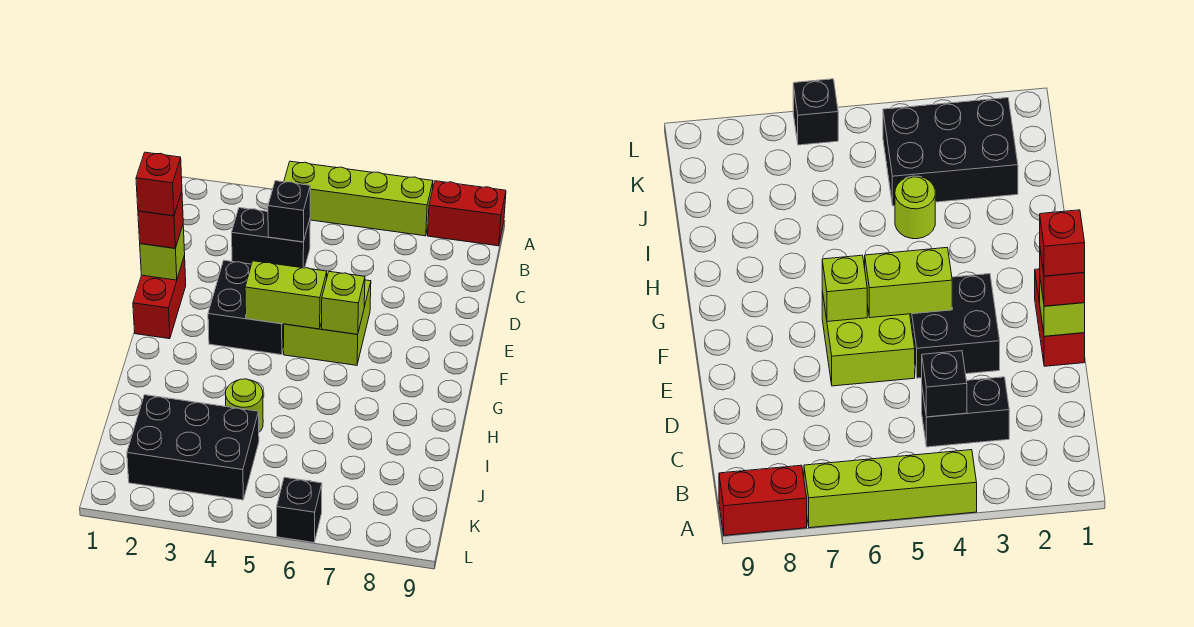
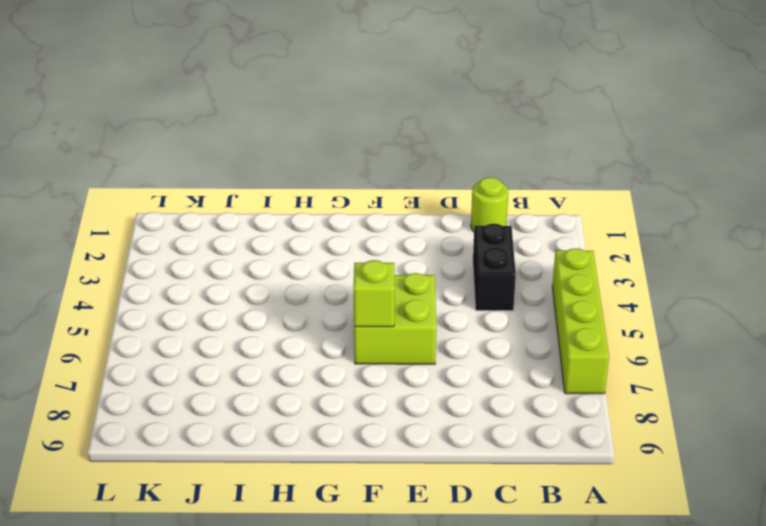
lime 1x1 round brick [471,177,508,231] -> lime 1x1 round brick moved to [225,379,263,432]
none -> red 1x2 brick [428,181,506,246]
none -> red 1x2 brick [133,256,186,339]
none -> black 2x2 brick [208,260,284,355]

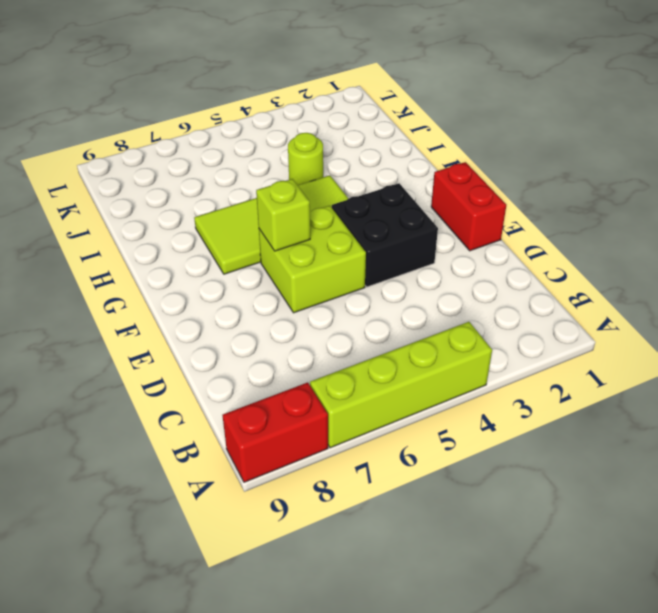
lime 2x4 tile [194,175,349,274] -> none
none -> black 1x2 brick [232,208,310,268]
none -> black 2x3 brick [127,395,259,500]
none -> black 1x1 brick [277,477,322,543]

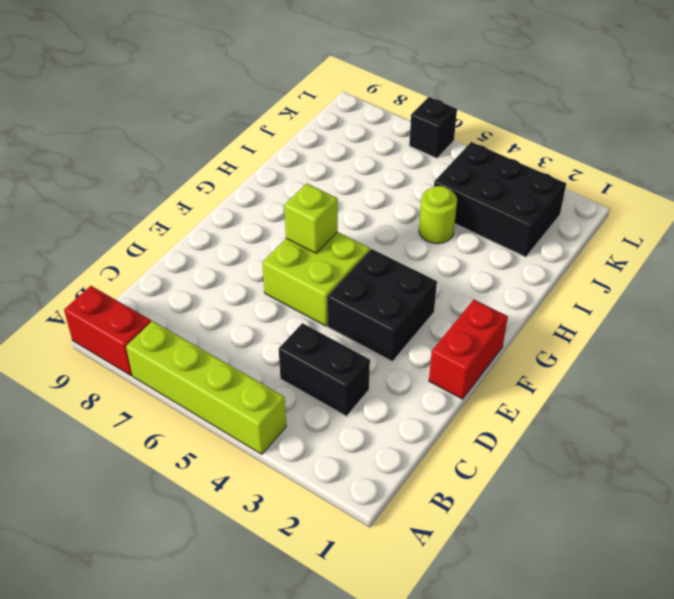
none -> black 1x1 brick [268,181,310,242]
none -> lime 1x1 brick [140,225,185,280]
none -> lime 1x2 brick [245,261,327,329]

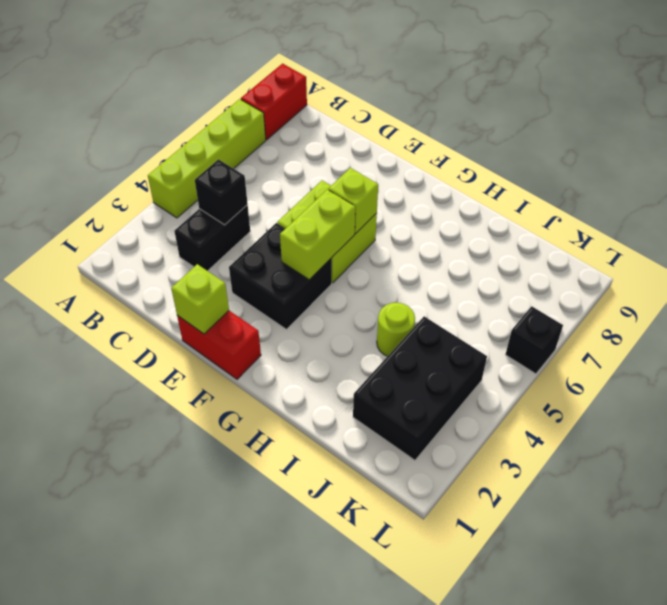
none -> red 1x1 brick [138,192,183,248]
none -> red 1x1 brick [136,152,182,216]

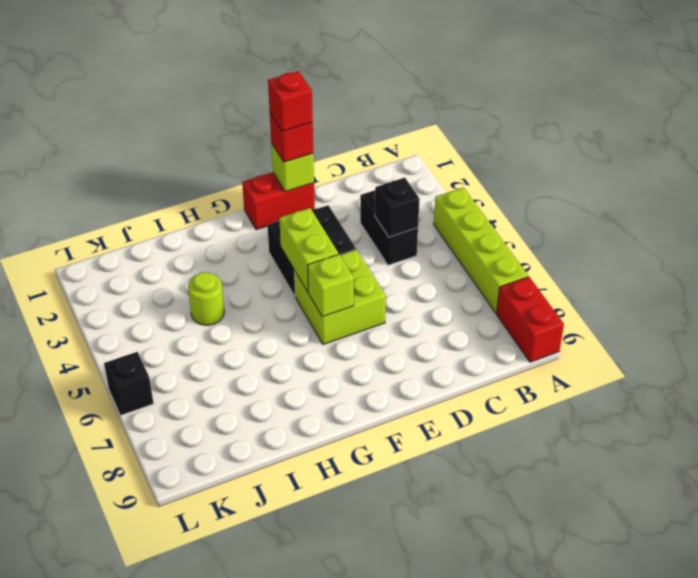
none -> black 2x3 brick [127,395,259,500]

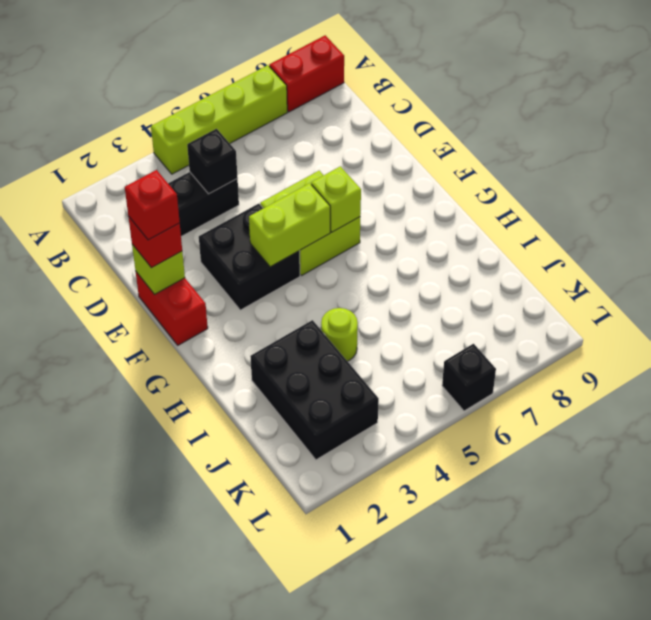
black 2x3 brick [250,320,379,460] -> black 2x3 brick turned to [127,395,259,500]

